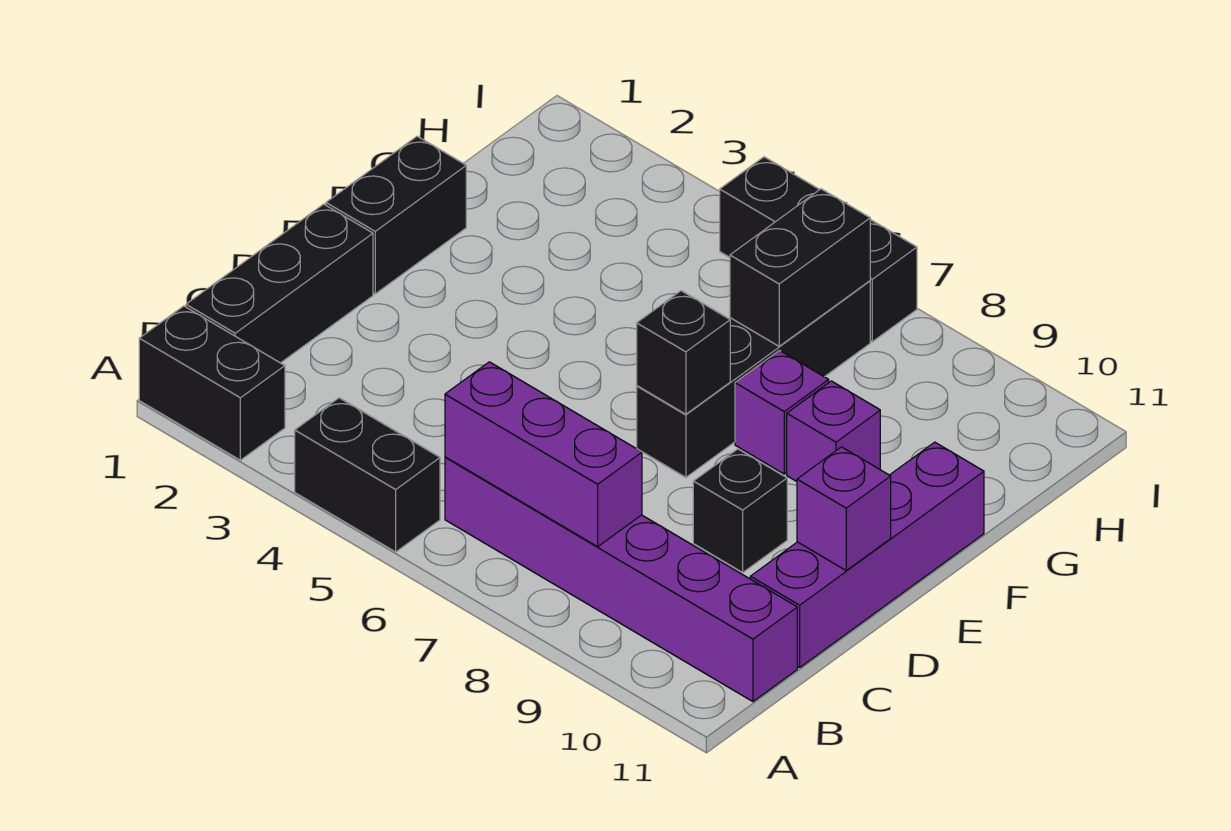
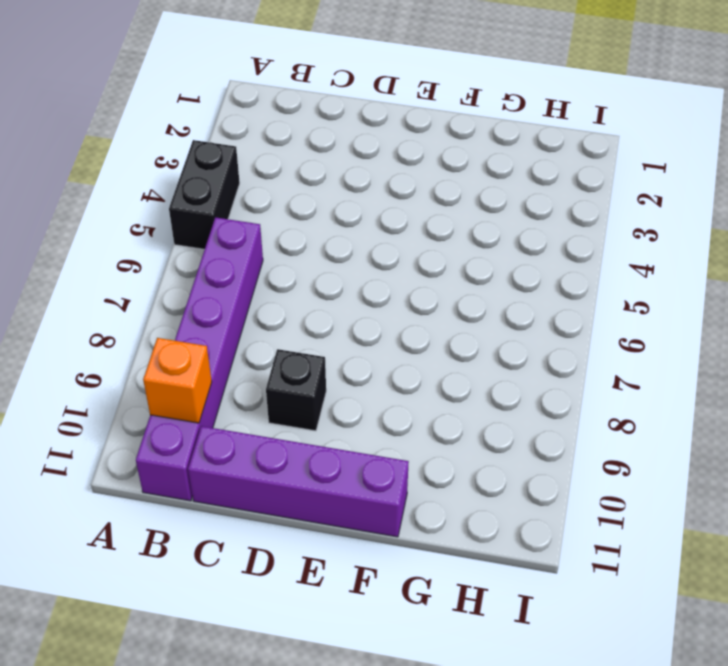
orange 1x1 brick [143,338,212,423] -> none
none -> black 1x2 brick [139,306,285,460]
none -> black 1x3 brick [186,204,373,363]
none -> black 1x2 brick [326,136,466,294]

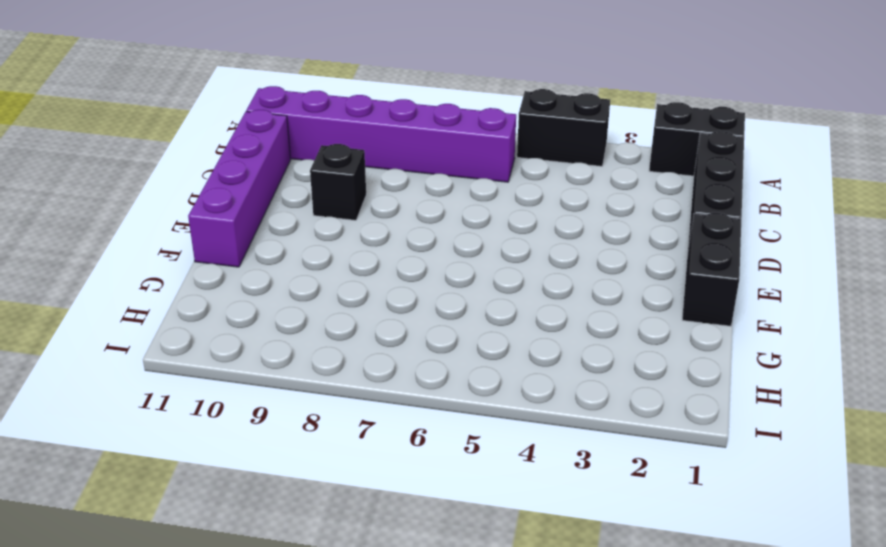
none -> black 1x4 brick [637,281,870,477]
none -> purple 1x1 brick [735,351,829,474]
none -> purple 1x1 brick [787,381,880,481]

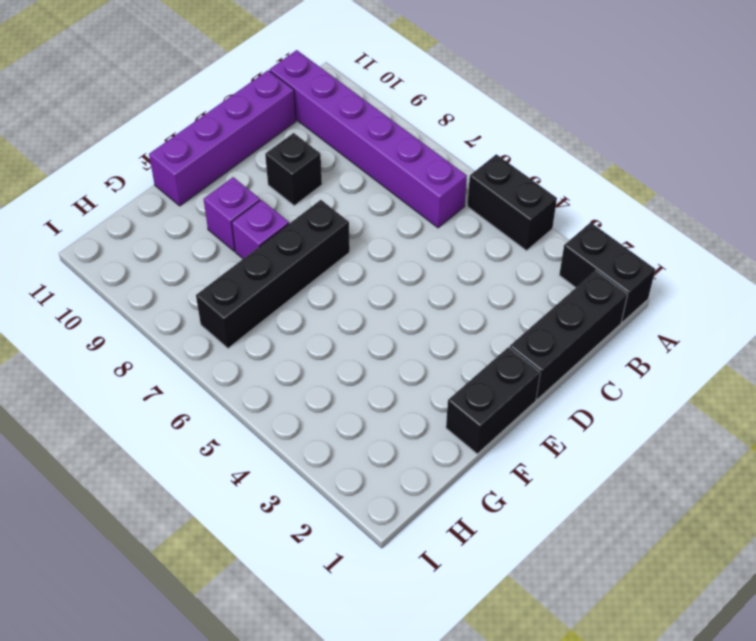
none -> black 1x3 brick [720,157,917,342]
none -> purple 1x3 brick [445,362,642,547]
none -> purple 1x1 brick [797,447,891,570]

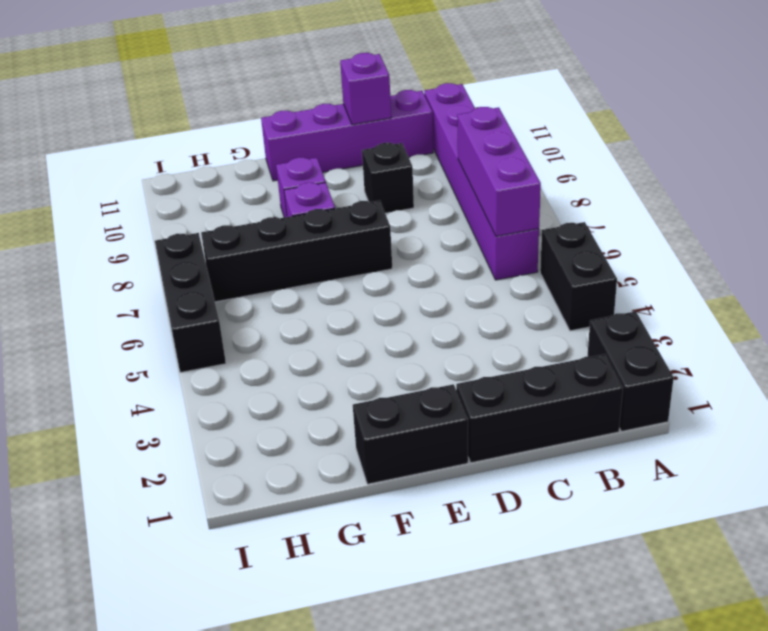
none -> black 1x1 brick [637,291,730,414]
none -> black 1x2 brick [730,189,870,346]

